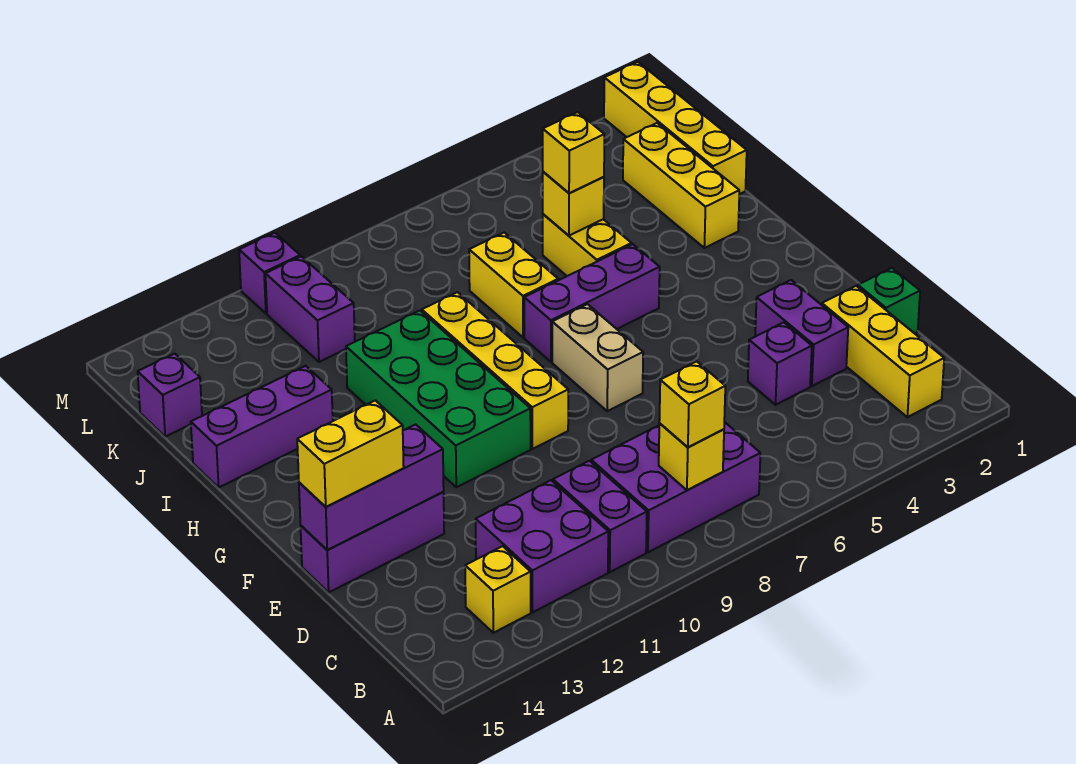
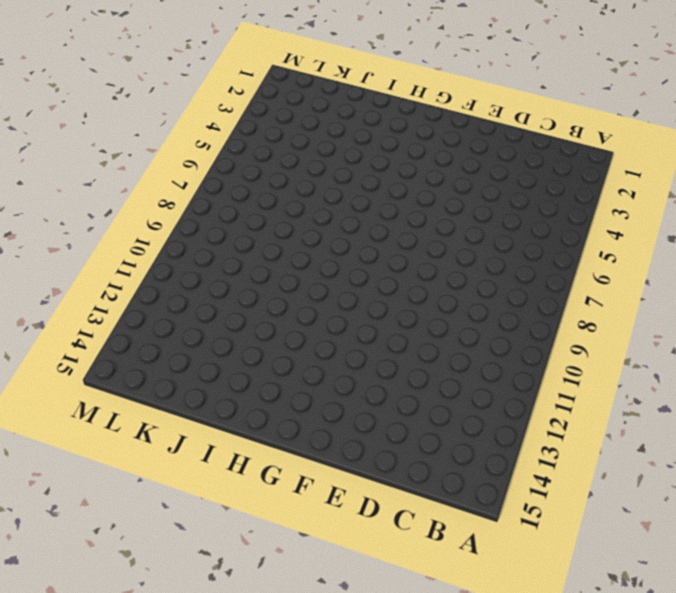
none -> yellow 1x3 brick [822,286,944,417]
none -> purple 2x3 brick [591,422,760,552]
none -> purple 1x2 brick [553,461,647,572]

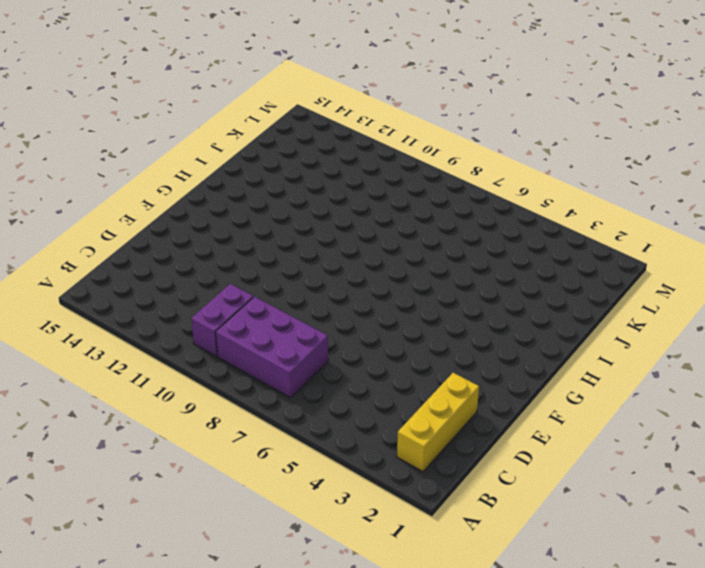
none -> purple 2x2 brick [476,480,608,612]
none -> yellow 1x1 brick [465,546,531,633]
none -> green 1x1 brick [858,268,920,333]

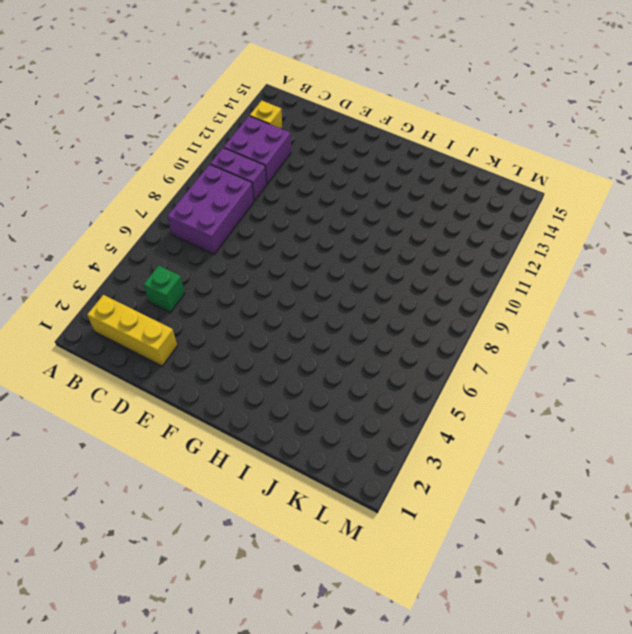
green 1x1 brick [144,266,185,313] -> green 1x1 brick moved to [858,268,920,333]
none -> purple 1x2 brick [755,280,848,386]
none -> purple 1x1 brick [748,322,812,405]
none -> purple 1x3 brick [301,492,444,592]

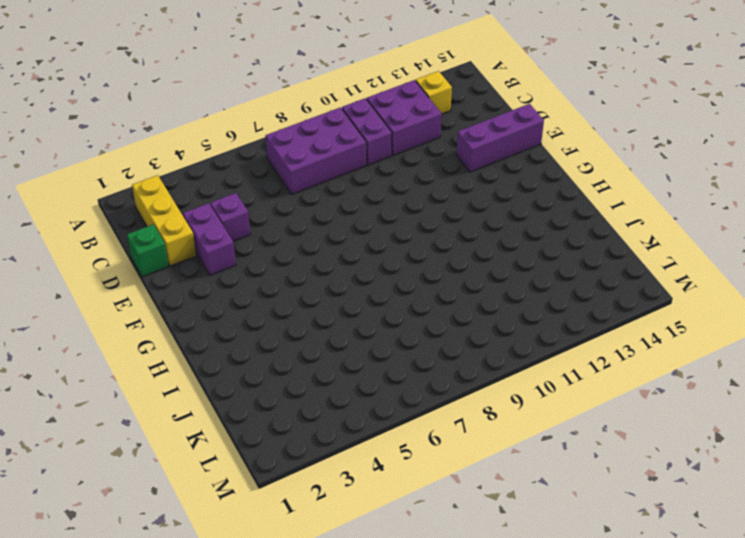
none -> tan 1x2 brick [552,304,643,411]
none -> yellow 1x4 brick [422,292,568,449]
none -> green 2x4 brick [346,311,531,487]

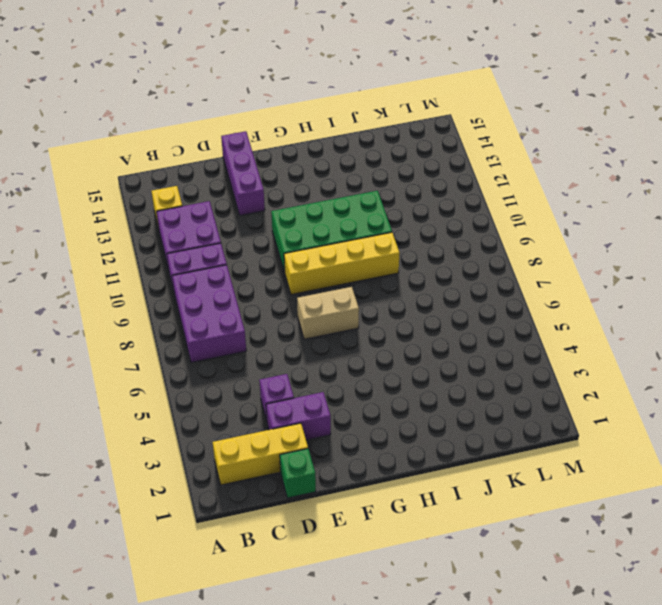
none -> purple 1x3 brick [524,244,660,362]
none -> yellow 1x3 brick [623,123,739,248]
none -> yellow 1x2 brick [543,214,632,276]

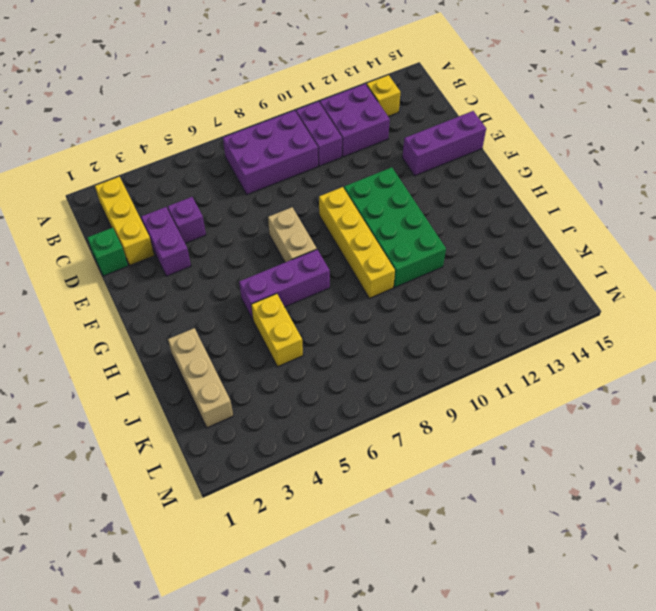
tan 1x3 brick [168,328,233,428] -> yellow 1x3 brick [623,123,739,248]
none -> yellow 1x2 brick [469,233,558,337]
none -> purple 1x3 brick [191,366,333,487]
none -> yellow 1x4 brick [604,62,747,194]

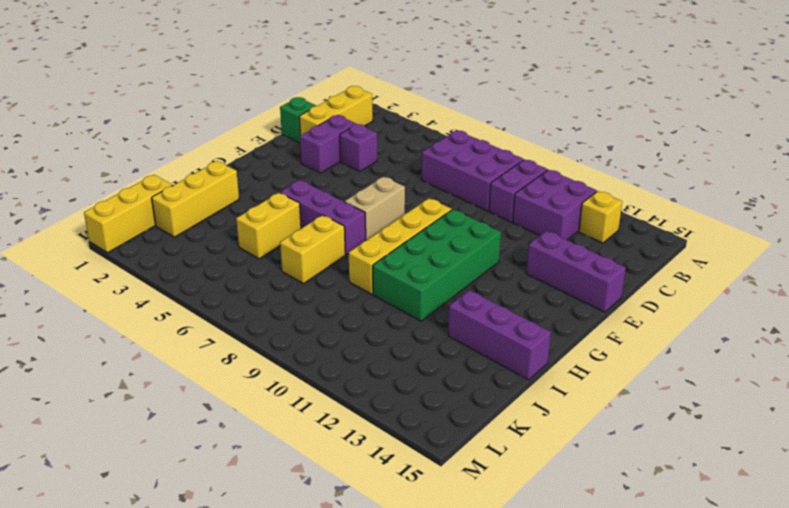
yellow 1x3 brick [84,175,173,253] -> yellow 1x4 brick [604,62,747,194]
none -> purple 1x2 brick [265,256,355,362]
none -> purple 1x1 brick [138,354,202,437]
none -> purple 1x1 brick [239,233,300,313]

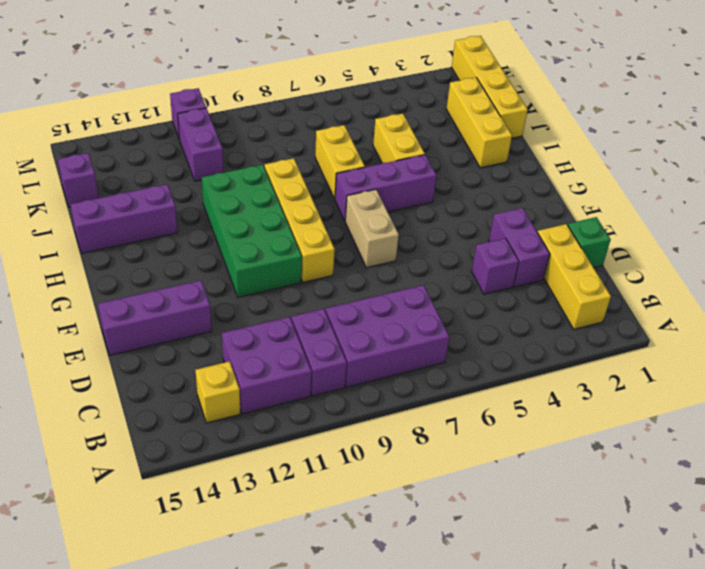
none -> yellow 1x1 brick [659,424,724,490]
none -> purple 1x3 brick [299,424,444,550]
none -> yellow 1x1 brick [543,172,604,236]

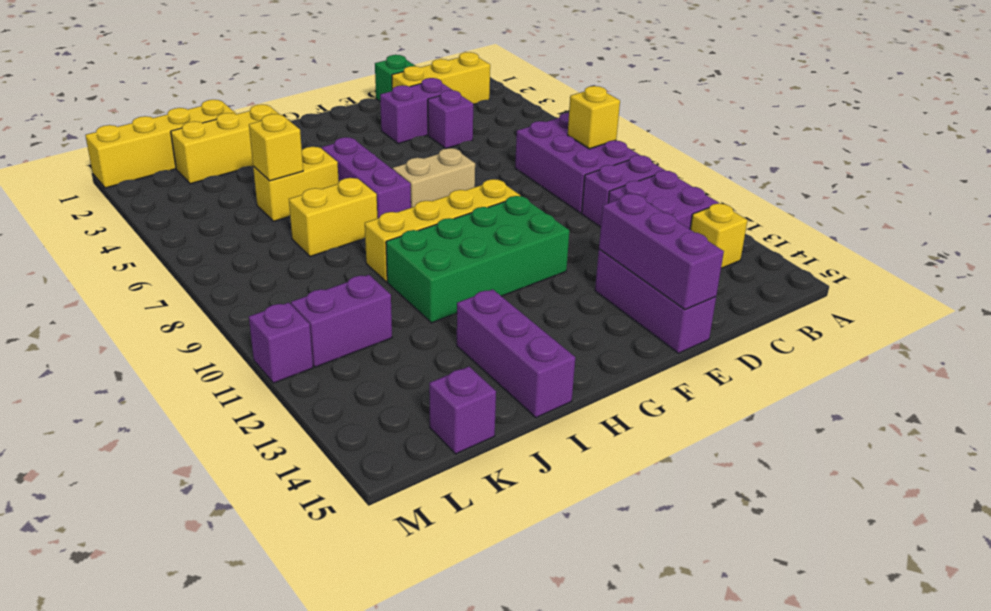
none -> yellow 1x1 brick [659,361,725,447]
none -> yellow 1x2 brick [297,400,404,507]
none -> yellow 1x1 brick [543,112,604,193]

